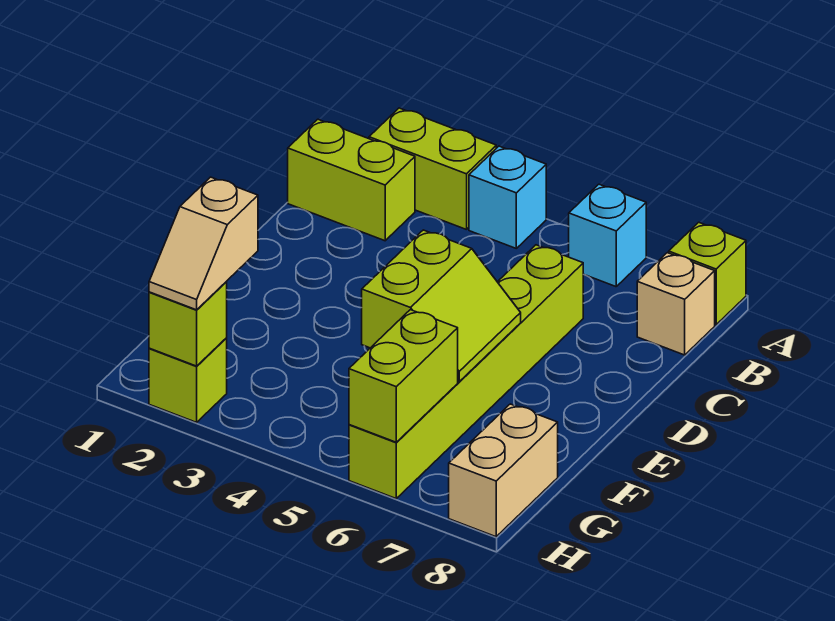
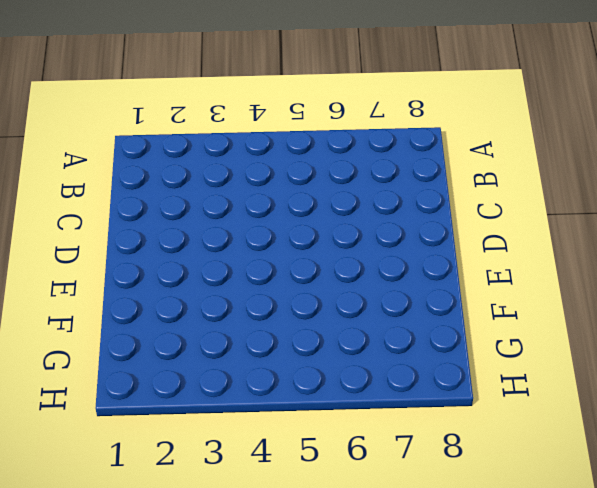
none -> lime 1x2 brick [369,108,496,230]
none -> cyan 1x1 brick [469,146,546,248]
none -> cyan 1x1 brick [569,184,646,287]

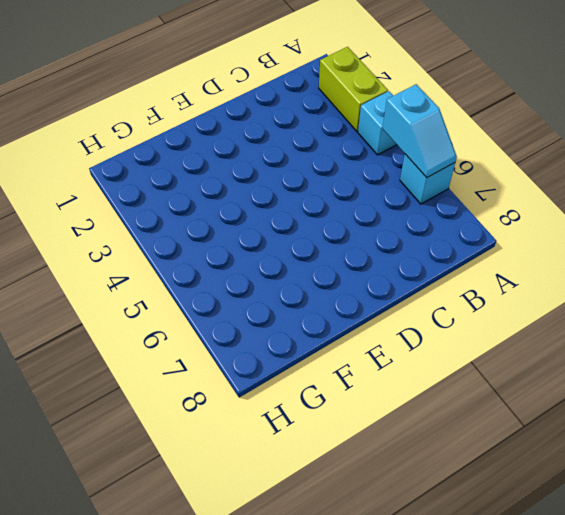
cyan 1x2 slope [383,84,457,178] -> none
none -> lime 1x1 brick [669,222,746,325]
none -> lime 1x2 brick [288,119,415,241]
none -> tan 1x1 brick [637,253,715,355]

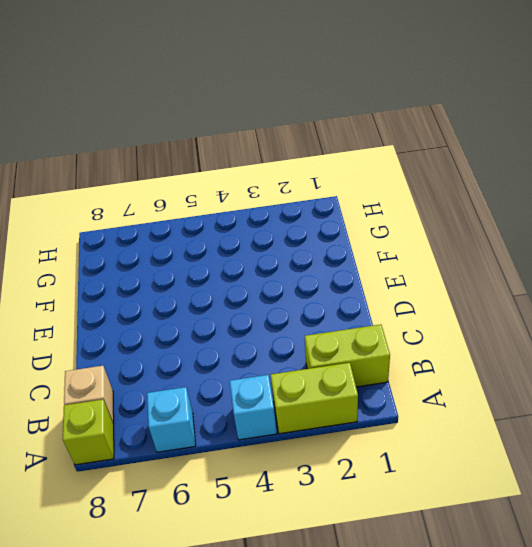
none -> lime 1x6 brick [349,245,584,498]
none -> tan 1x2 brick [449,404,558,537]
none -> lime 1x1 brick [149,338,227,422]

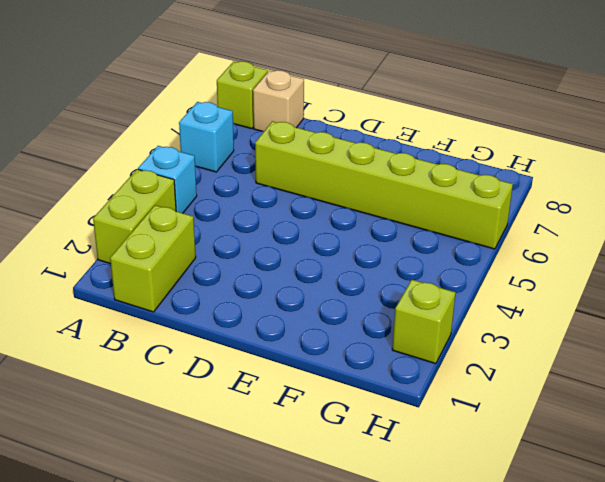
none -> tan 1x2 brick [449,404,558,537]
none -> lime 2x2 slope [362,230,521,382]
none -> lime 1x2 brick [349,310,458,442]

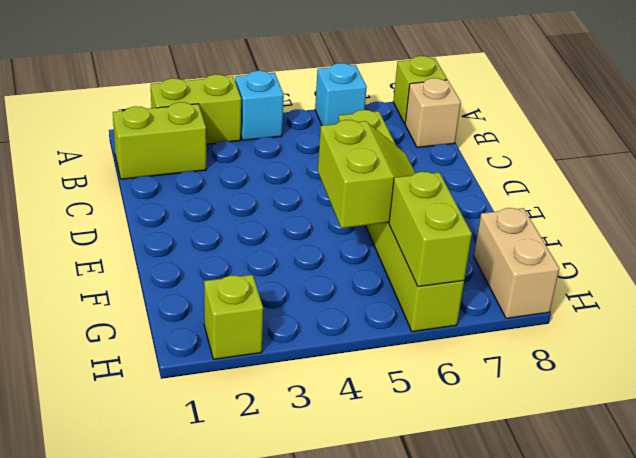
none -> lime 1x1 brick [149,282,227,366]
none -> tan 1x2 slope [149,177,258,310]

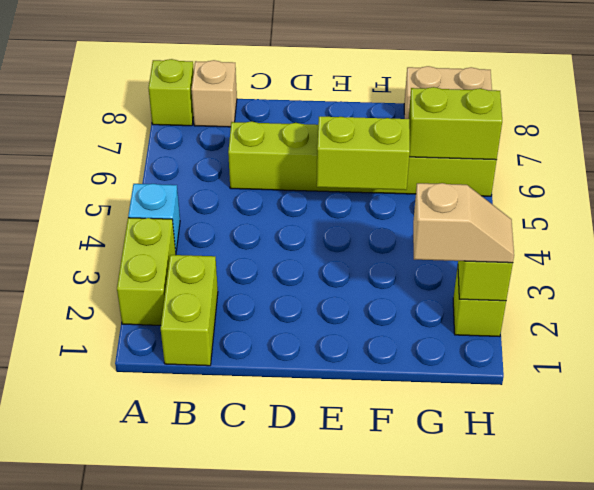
none -> cyan 1x1 brick [569,184,646,287]

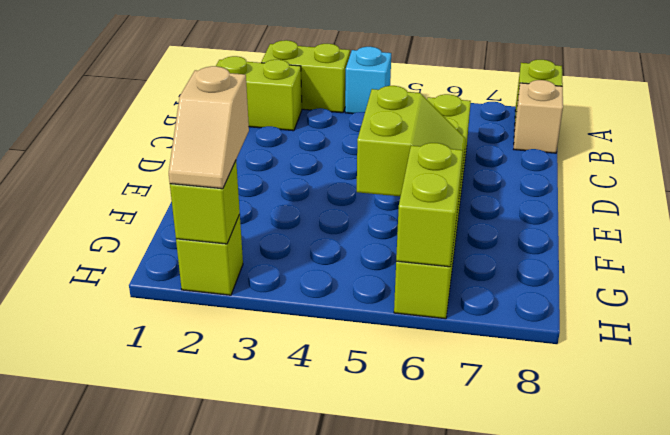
none -> cyan 1x1 brick [569,184,646,287]
none -> tan 1x2 brick [449,404,558,537]

